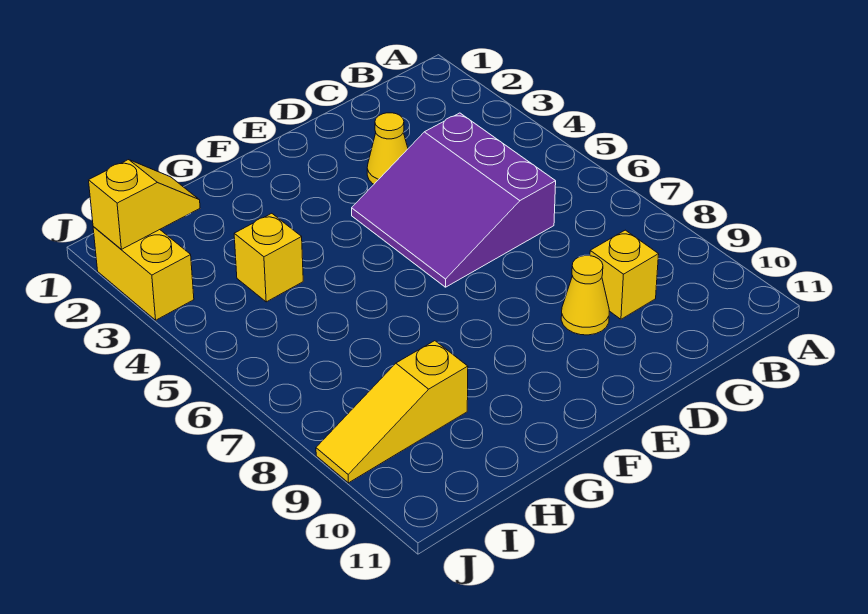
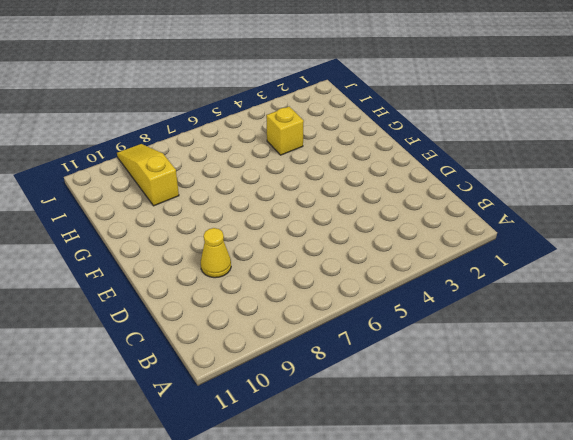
none -> purple 3x3 slope [352,113,556,287]
none -> yellow 1x1 brick [590,230,659,319]

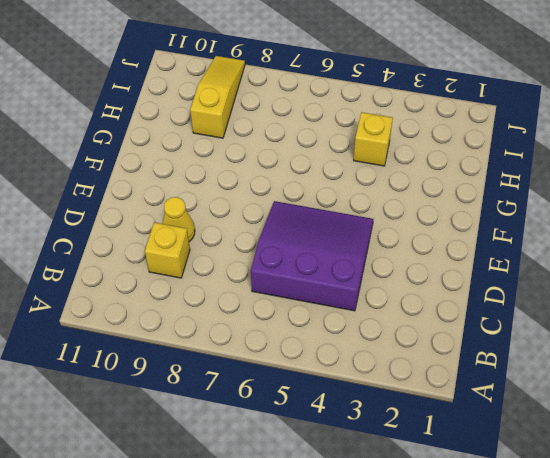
none -> yellow 1x1 cone [367,113,408,184]
none -> yellow 1x2 brick [93,227,194,320]

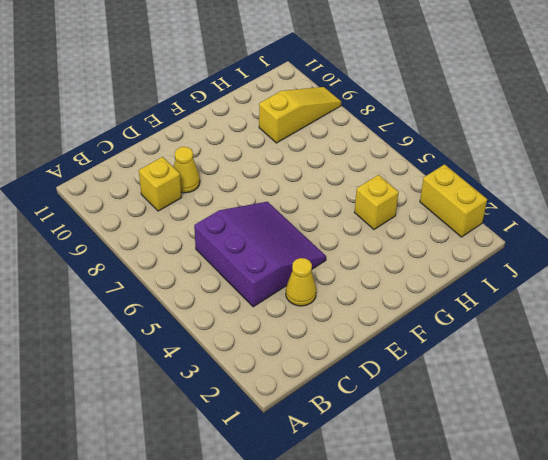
none -> yellow 1x2 slope [89,160,200,249]

